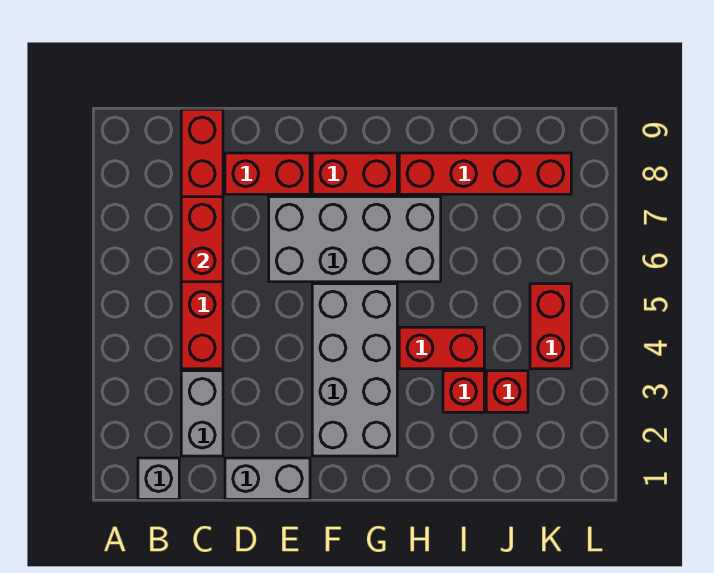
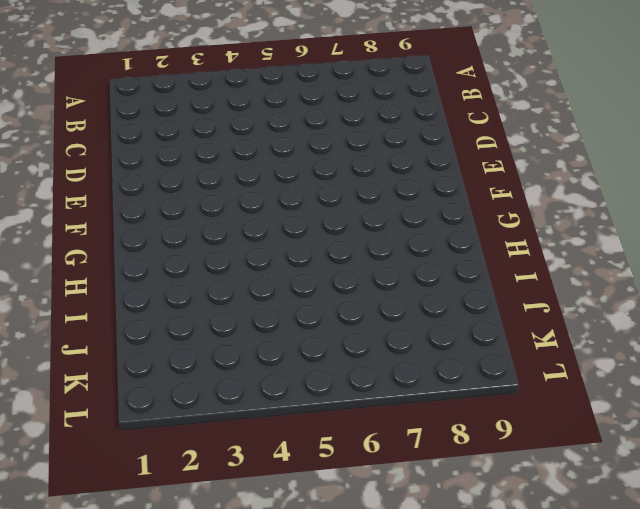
none -> grey 1x1 brick [138,458,179,499]
none -> grey 1x2 brick [181,371,223,456]
none -> red 1x6 brick [181,109,223,369]

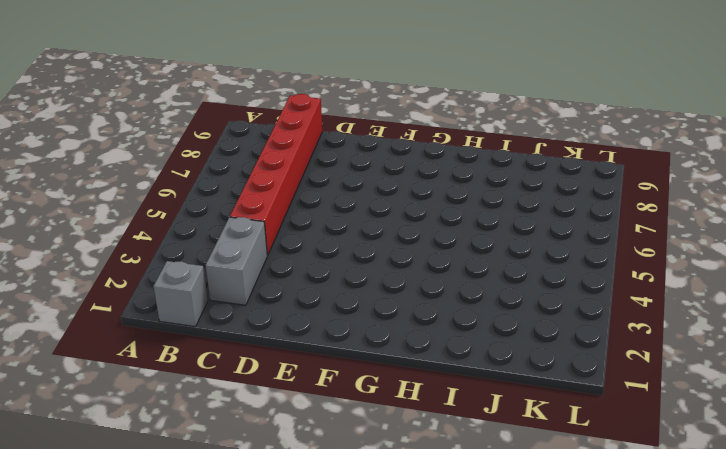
none -> grey 1x2 brick [225,458,310,499]
none -> red 1x2 brick [225,153,310,194]
none -> grey 2x4 brick [269,197,441,282]

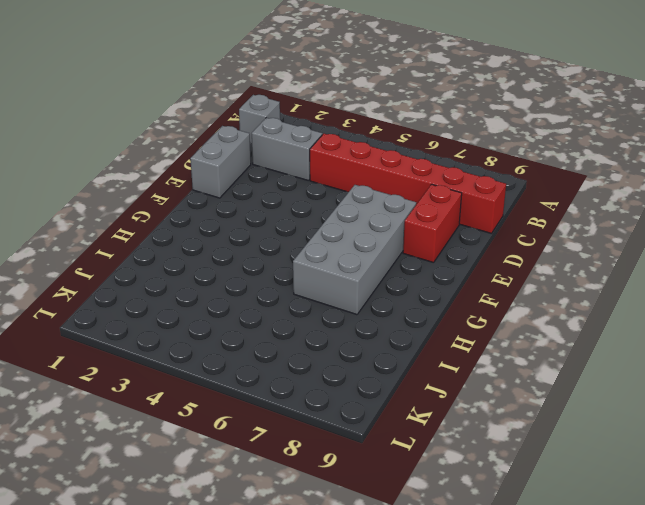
none -> grey 2x4 brick [312,284,397,456]
none -> red 1x2 brick [312,153,397,194]
none -> red 1x2 brick [399,327,484,369]

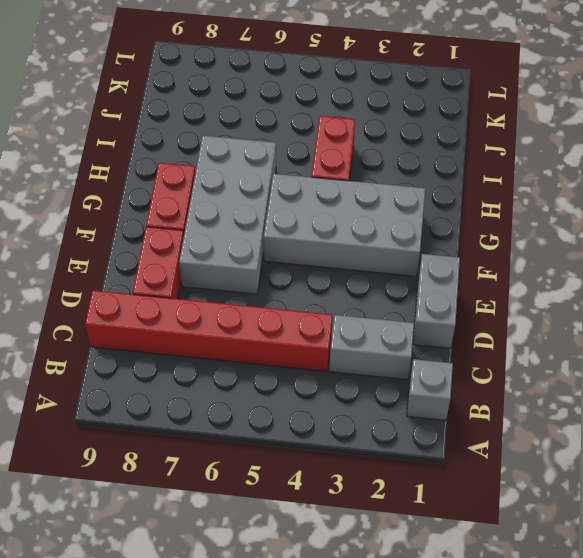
none -> red 1x4 brick [399,153,571,194]
none -> red 1x1 brick [443,371,484,412]
none -> red 1x1 brick [486,371,528,412]

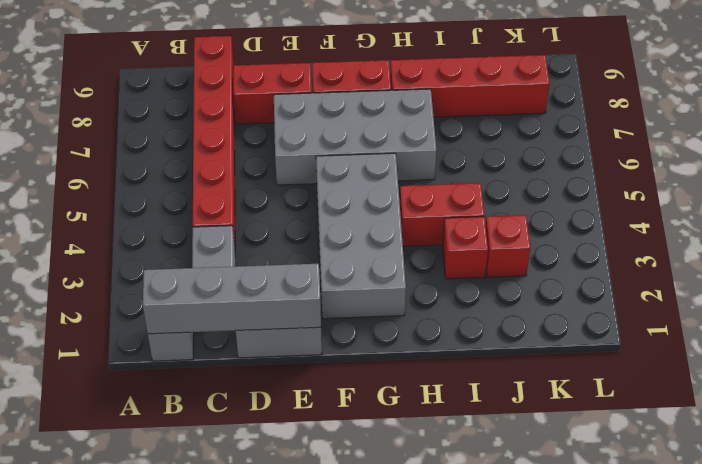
grey 1x4 brick [143,264,321,334] -> none
none -> red 1x2 brick [530,284,571,369]
none -> red 1x2 brick [181,197,223,282]

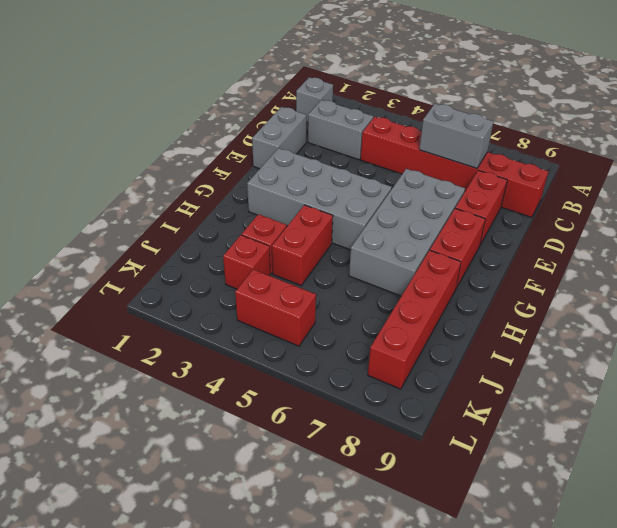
grey 1x2 brick [419,104,494,168] -> red 1x2 brick [181,197,223,282]

